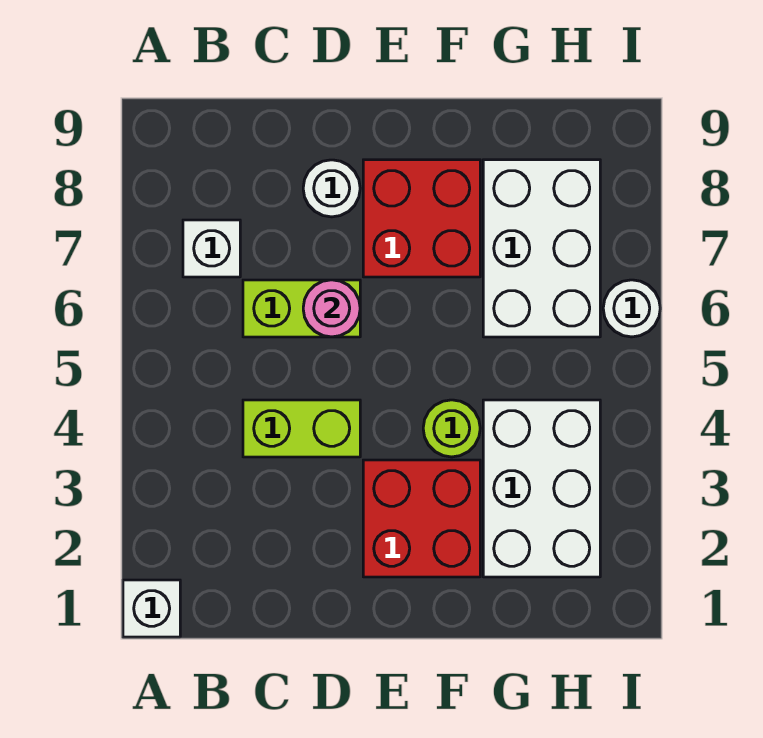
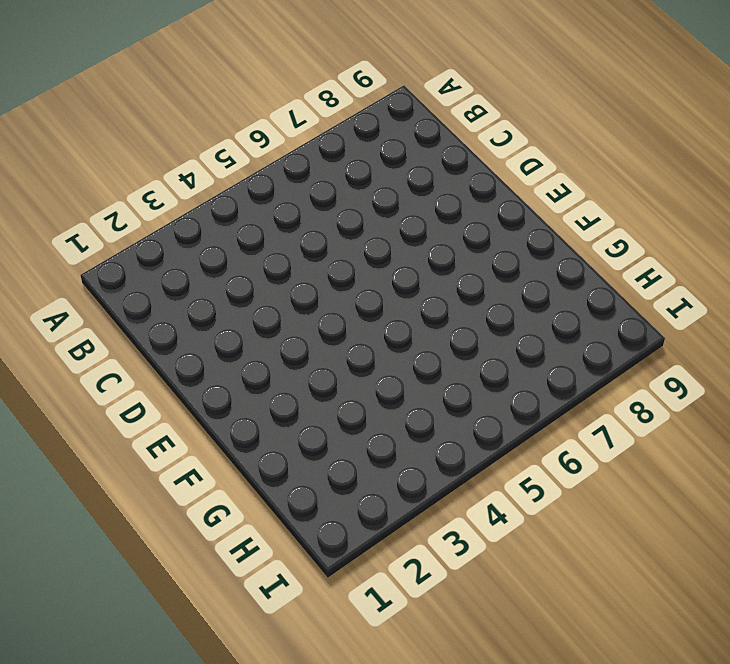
none -> white 1x1 brick [123,580,180,637]
none -> white 1x1 brick [183,220,240,277]
none -> lime 1x2 brick [243,400,360,457]

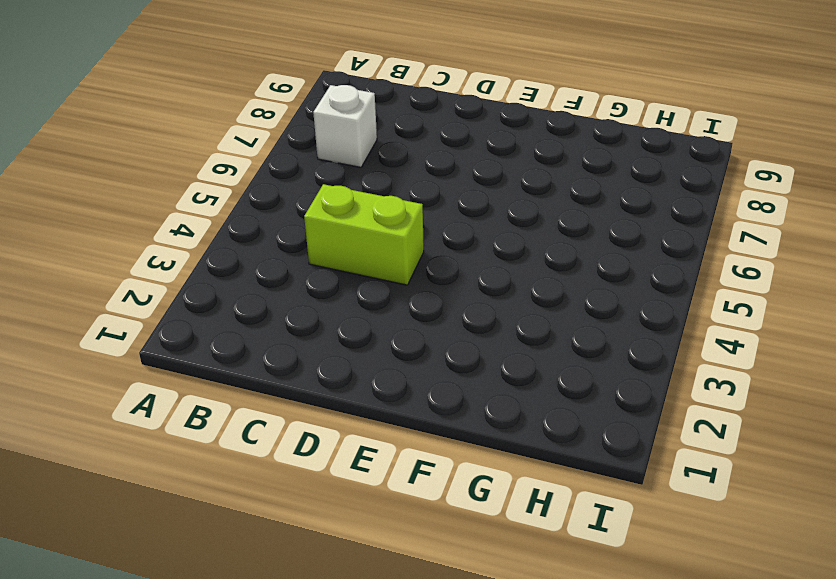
none -> white 1x1 brick [123,580,180,637]
none -> lime 1x2 brick [243,280,360,337]
none -> white 1x1 round brick [303,160,360,217]

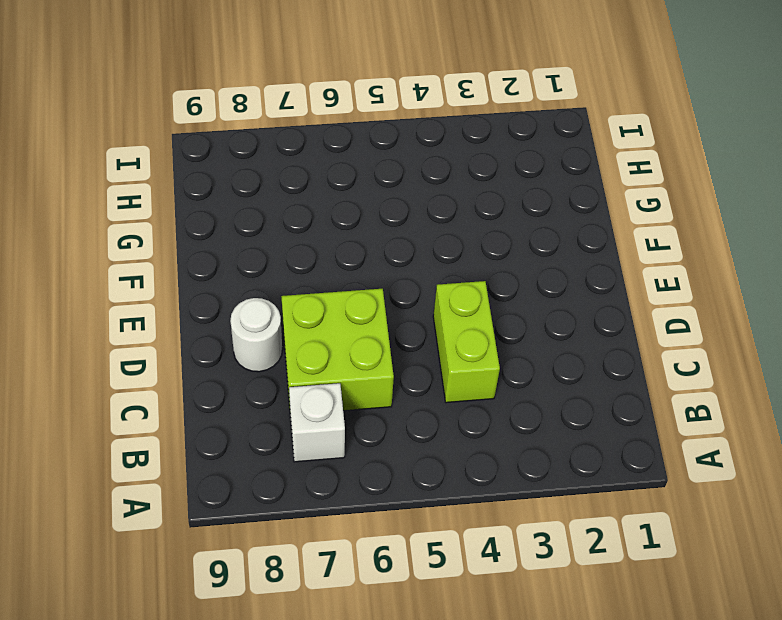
lime 2x2 brick [281,289,394,411] -> lime 1x2 brick [243,280,360,337]
none -> white 1x1 brick [123,580,180,637]
none -> red 2x2 brick [363,460,480,577]
none -> red 2x2 brick [363,160,480,277]

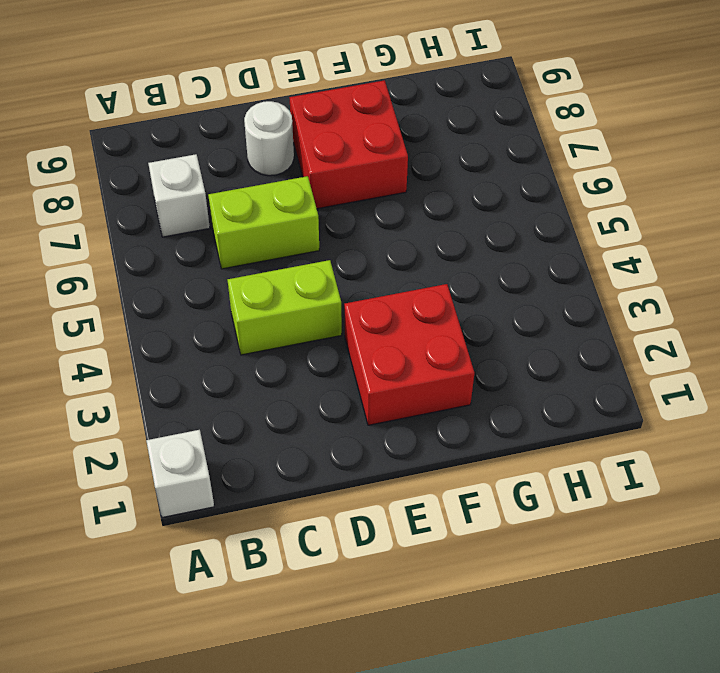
none -> lime 1x1 round brick [423,400,480,457]
none -> white 2x3 brick [483,400,600,577]
none -> white 2x3 brick [483,160,600,337]

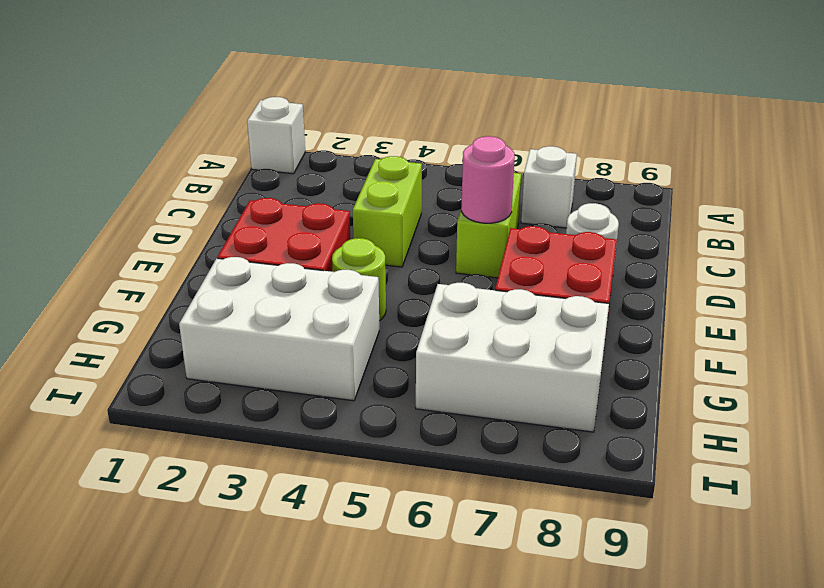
none -> white 1x1 round brick [603,280,660,337]

